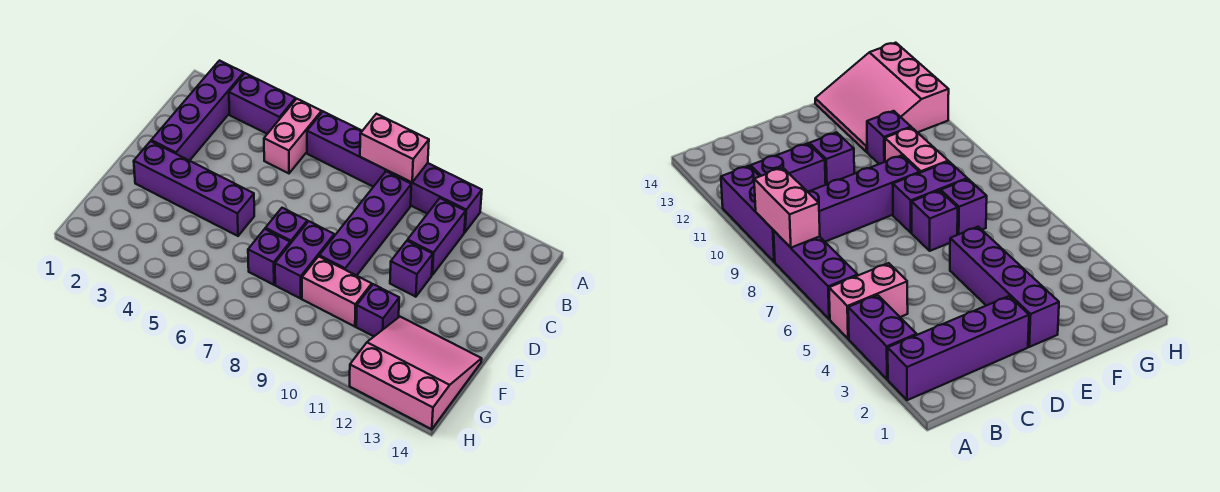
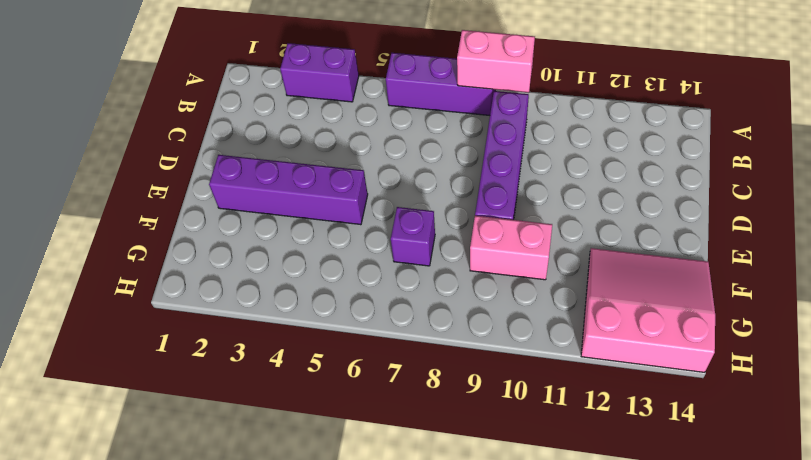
none -> purple 1x4 brick [151,61,244,161]
none -> pink 1x2 brick [264,99,322,173]
none -> purple 1x3 brick [387,163,482,232]

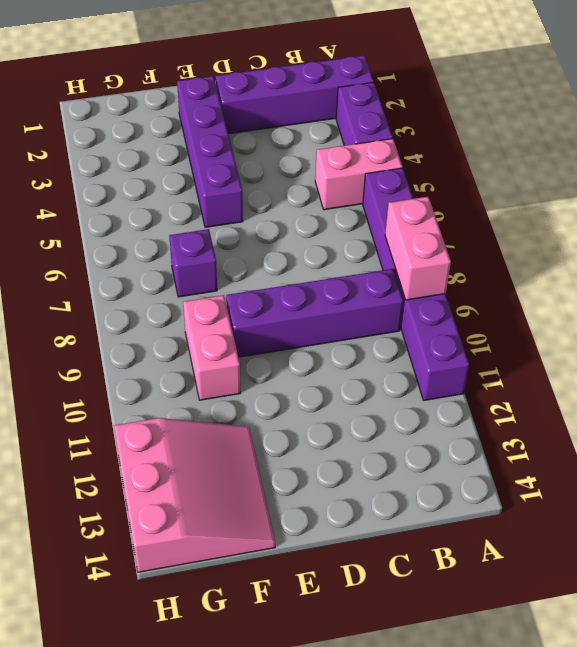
none -> purple 1x2 brick [408,198,466,275]
none -> purple 1x1 brick [390,241,433,297]
none -> purple 1x1 brick [265,208,307,244]

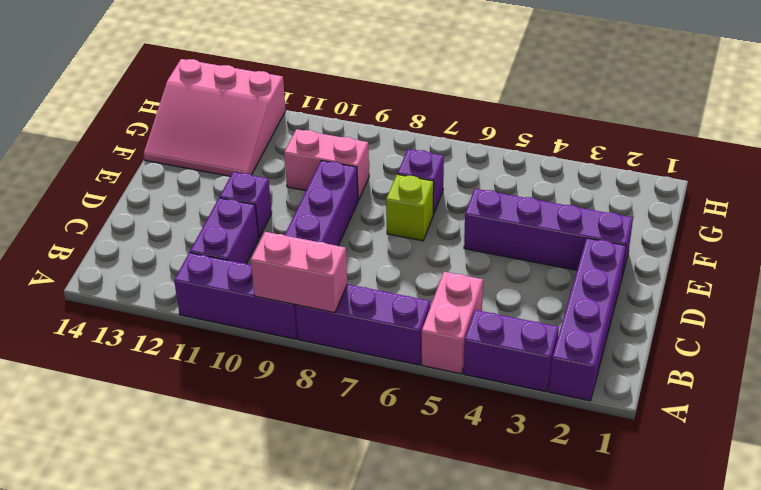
lime 1x1 brick [386,174,434,241] -> purple 1x1 brick [265,208,307,244]
none -> purple 1x2 brick [275,221,334,299]
none -> purple 1x1 brick [356,284,399,336]

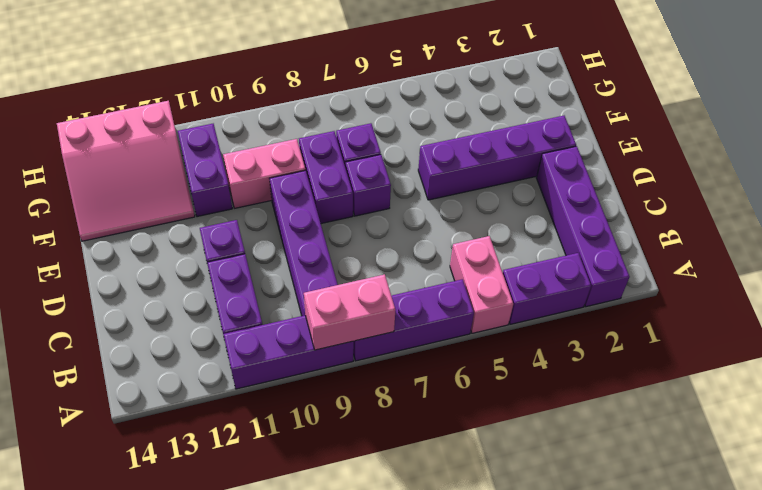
purple 1x2 brick [178,124,232,217] -> purple 1x1 brick [356,284,399,336]

